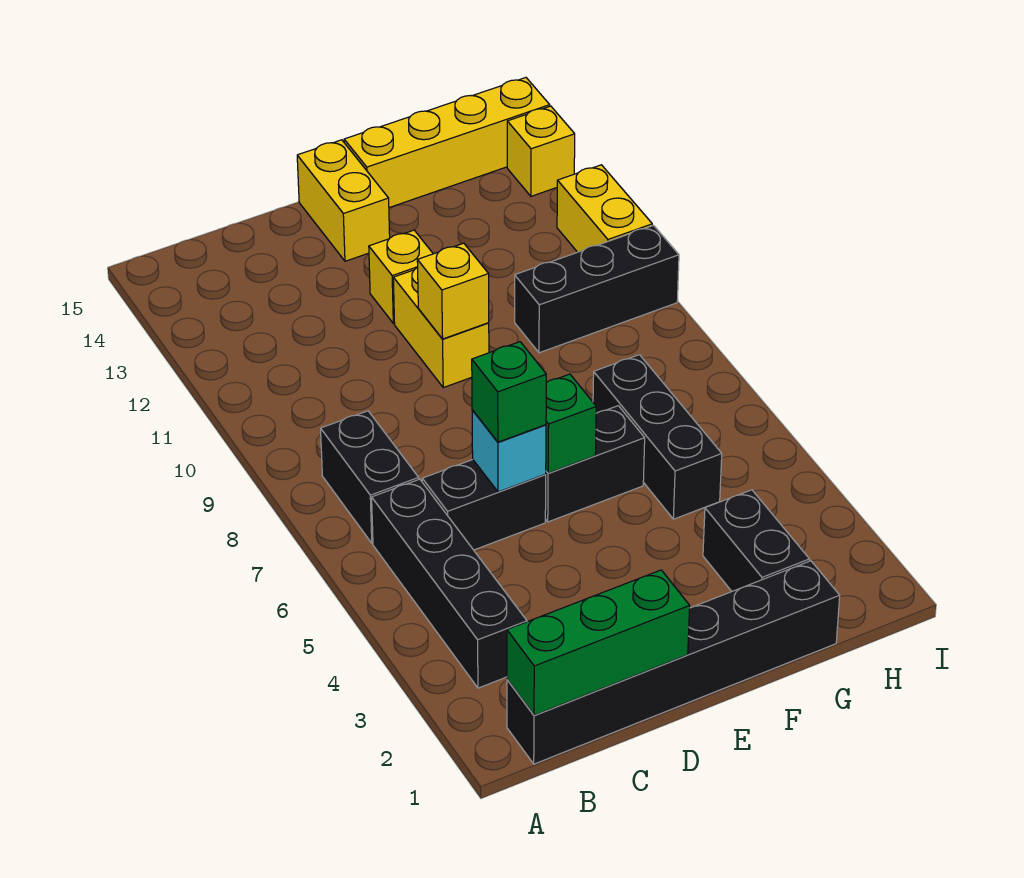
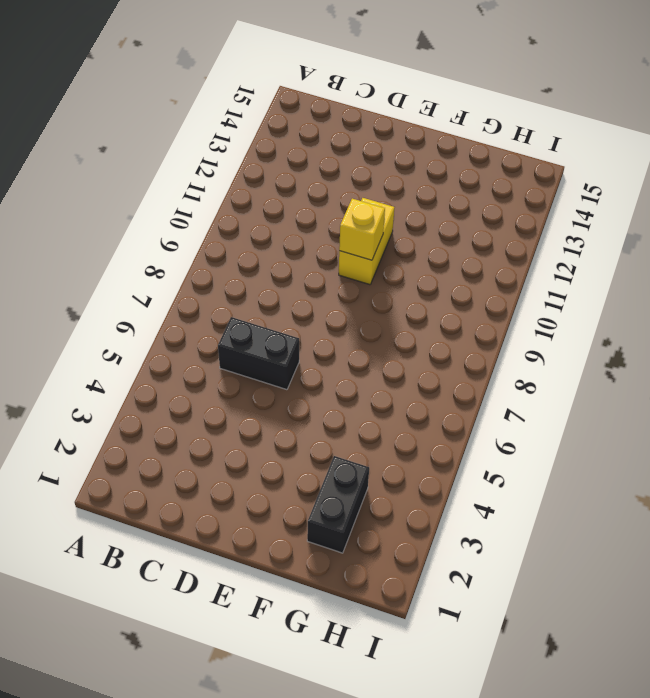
none -> black 1x6 brick [507,561,840,764]
none -> black 1x4 brick [372,479,527,688]
none -> black 1x2 brick [321,411,419,543]

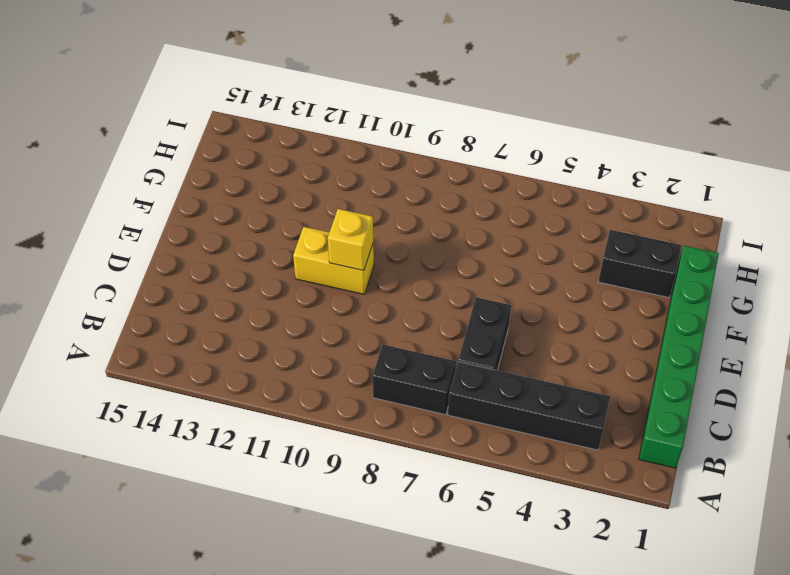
green 1x6 brick [639,246,719,468] -> black 1x6 brick [507,561,840,764]
none -> black 1x2 brick [545,406,645,522]
none -> yellow 1x1 brick [369,230,433,323]
none -> yellow 1x2 brick [297,140,390,261]

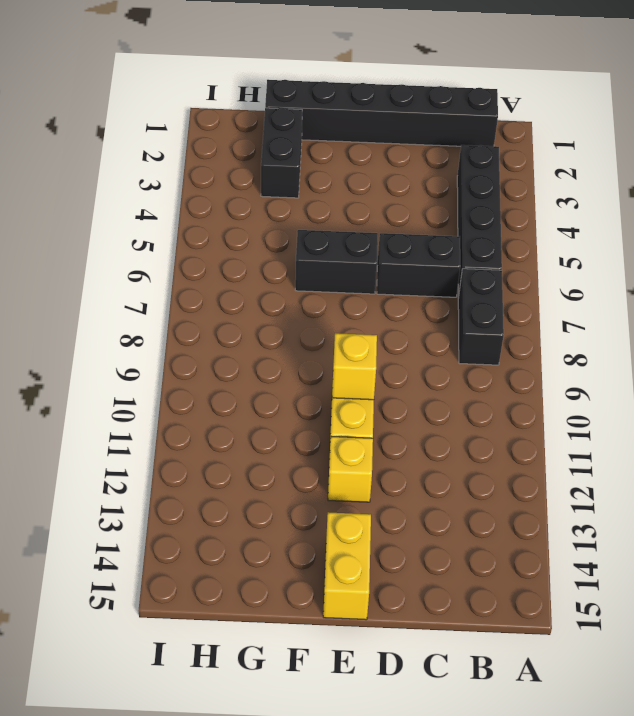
none -> yellow 1x4 brick [344,78,550,208]
none -> black 1x3 brick [593,355,722,519]
none -> black 1x3 brick [515,225,679,353]

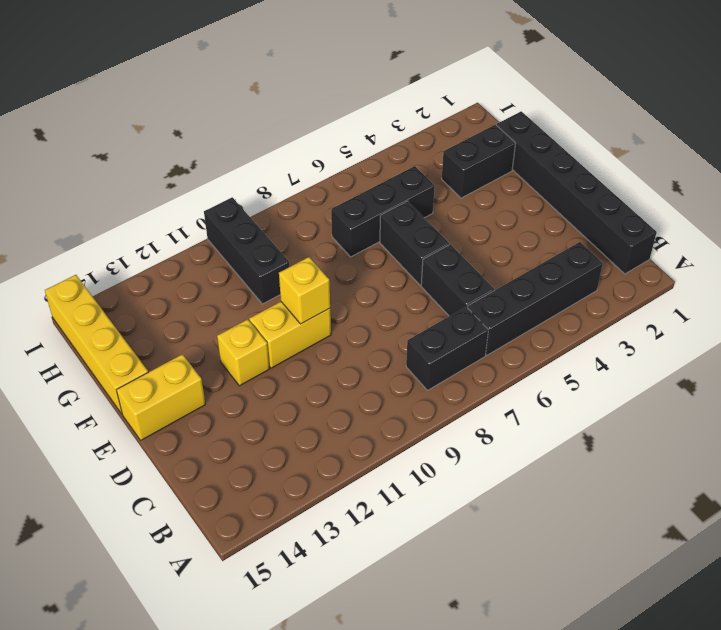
none -> yellow 1x2 brick [557,165,652,252]
none -> yellow 1x1 brick [507,106,575,196]
none -> green 1x3 brick [507,570,690,715]

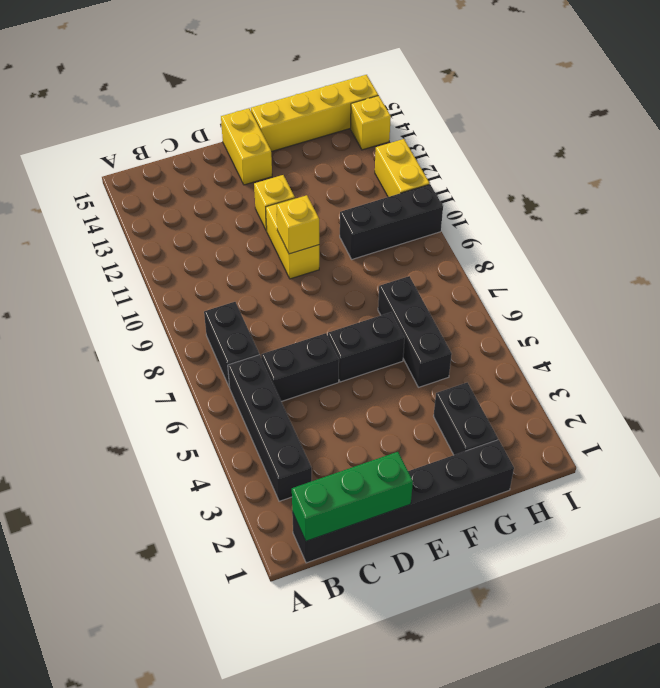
none -> cyan 1x1 brick [472,410,546,492]
none -> green 1x1 brick [546,374,596,473]
none -> green 1x1 brick [472,342,546,442]

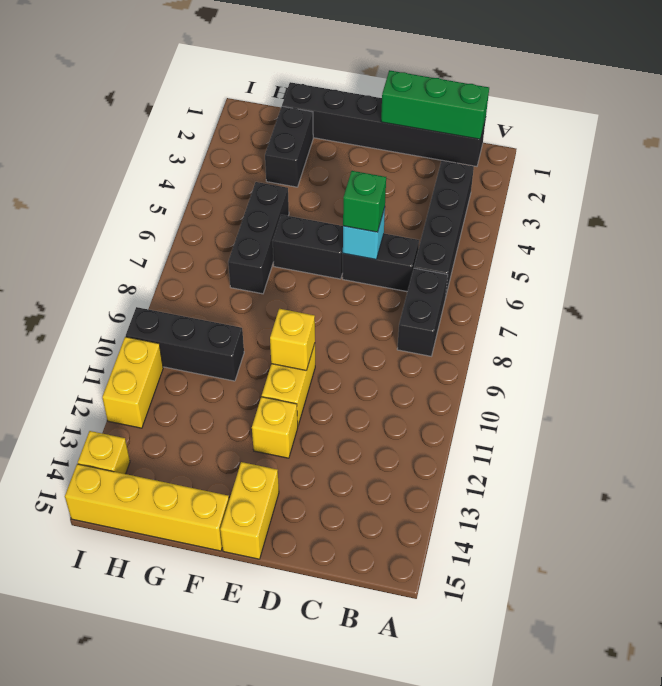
none -> green 1x1 brick [546,374,596,473]

